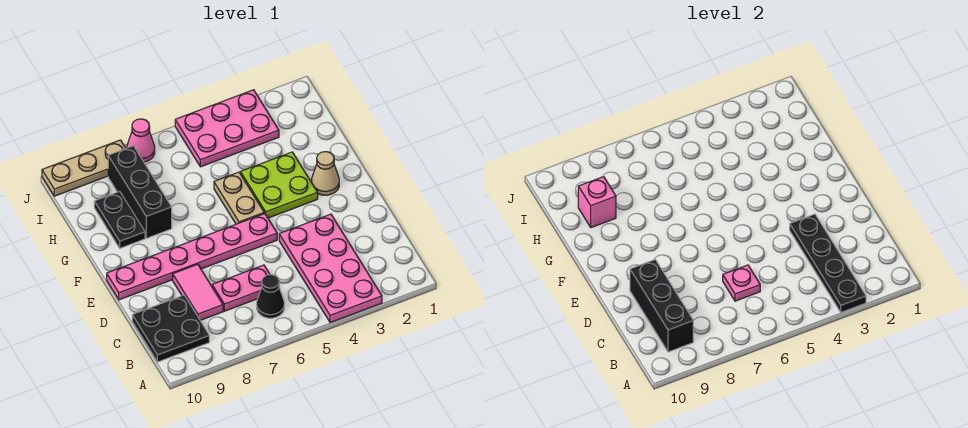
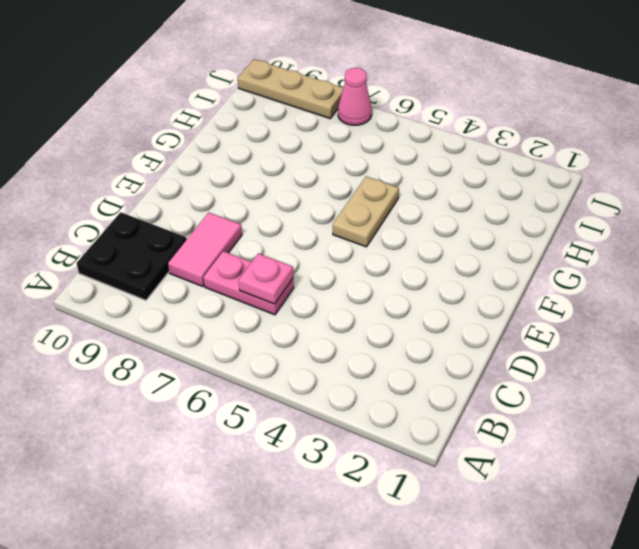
none -> pink 2x4 plate [279,214,382,323]
none -> black 1x1 cone [257,275,284,318]
none -> pink 1x6 plate [107,213,277,300]

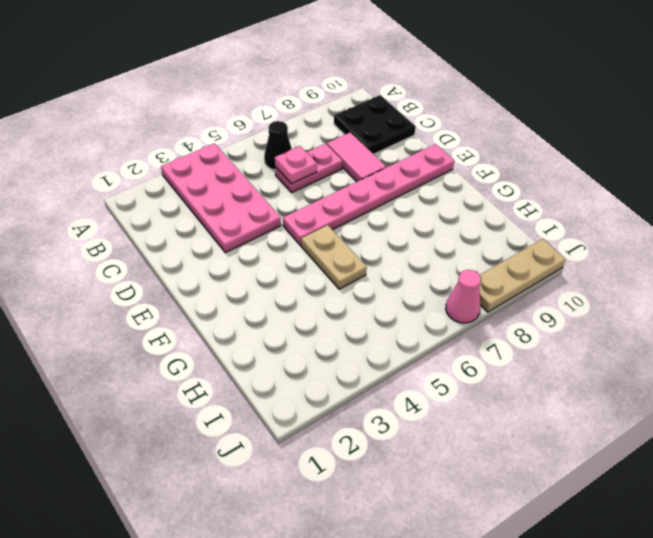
none -> tan 1x1 cone [312,152,339,195]
none -> lime 2x2 plate [240,152,318,218]
none -> black 1x3 brick [108,146,172,238]

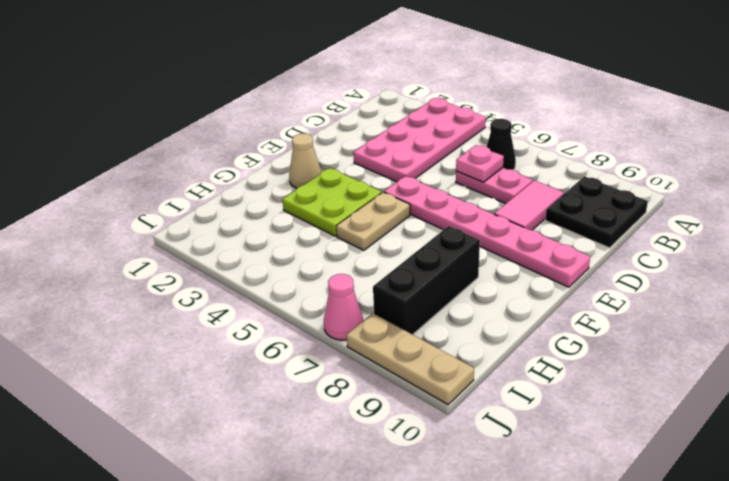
none -> black 1x2 plate [94,191,145,248]
none -> pink 2x3 plate [175,90,279,167]
none -> black 1x4 plate [790,214,866,312]

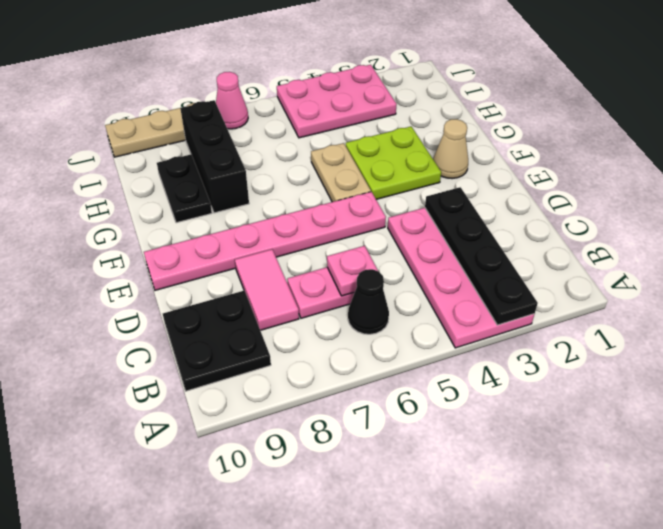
none -> black 1x3 brick [630,260,693,352]
none -> pink 1x1 brick [578,177,616,228]

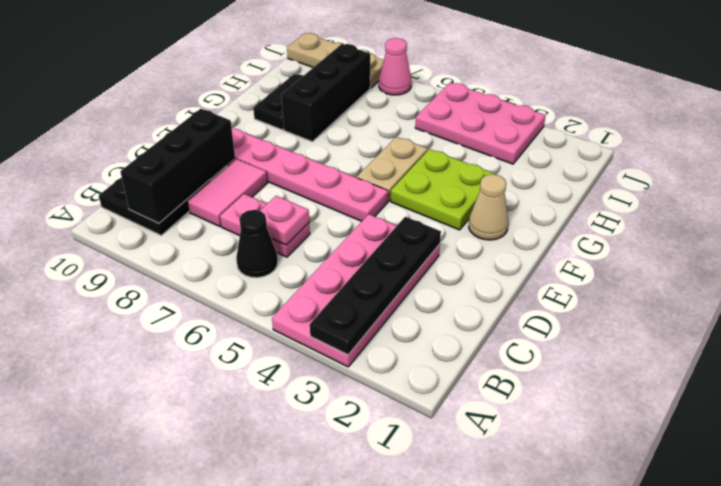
none -> pink 1x1 brick [578,177,616,228]

